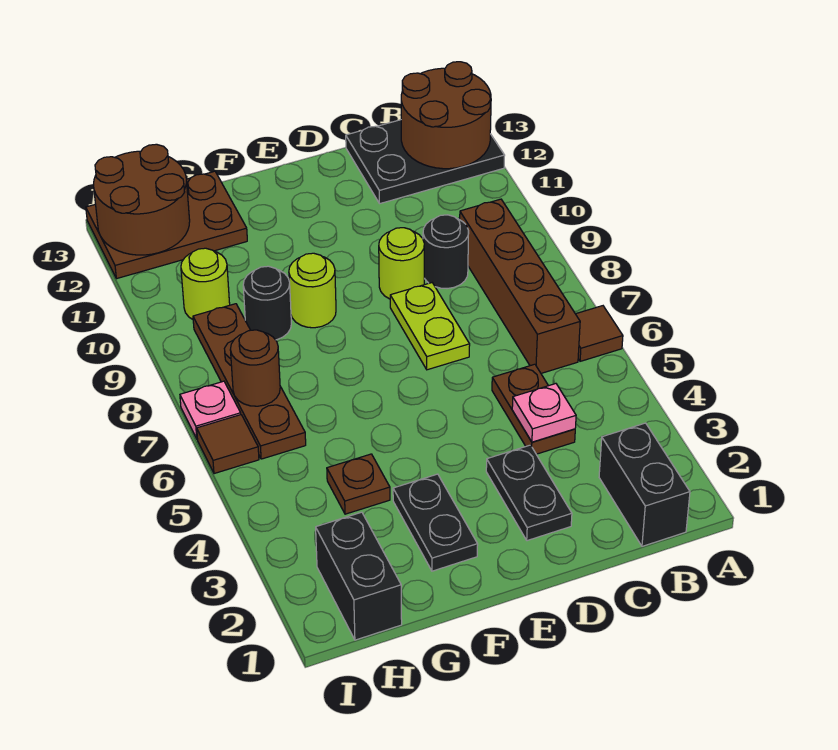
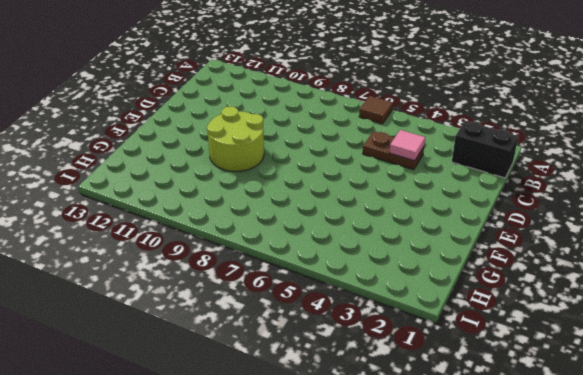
pink 1x1 tile [389,130,425,161] -> pink 1x1 plate [512,384,576,442]
lime 2x2 round brick [207,106,264,171] -> lime 1x1 round brick [289,253,336,328]
none -> black 2x3 plate [346,120,505,204]
none -> brown 1x4 brick [460,199,580,373]
none -> black 1x1 round brick [423,215,469,289]

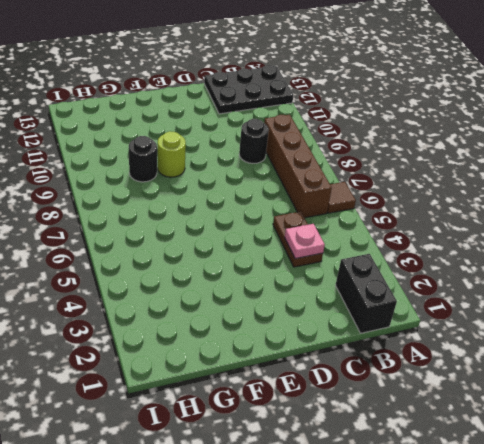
none -> black 1x2 plate [486,445,572,541]
none -> lime 1x2 plate [390,283,470,370]
none -> lime 1x1 round brick [379,228,424,299]

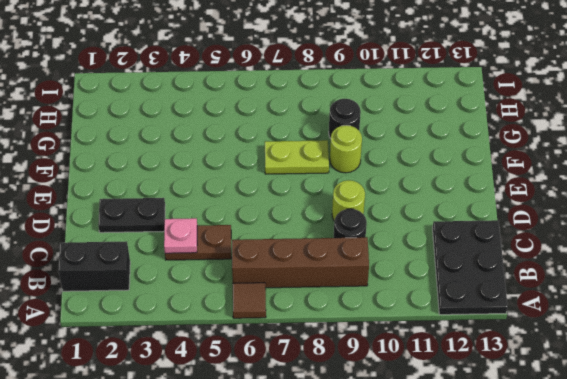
lime 1x2 plate [265,140,329,174] -> lime 1x2 plate moved to [390,283,470,370]
none -> black 1x2 plate [393,474,478,571]
none -> brown 1x1 plate [327,454,390,514]
none -> brown 2x3 plate [86,171,247,279]

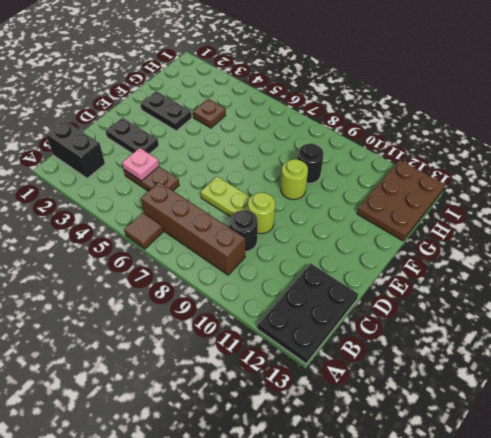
none -> black 1x2 brick [316,512,402,640]
none -> brown 1x4 plate [193,304,306,459]
none -> lime 1x1 round brick [181,248,230,319]

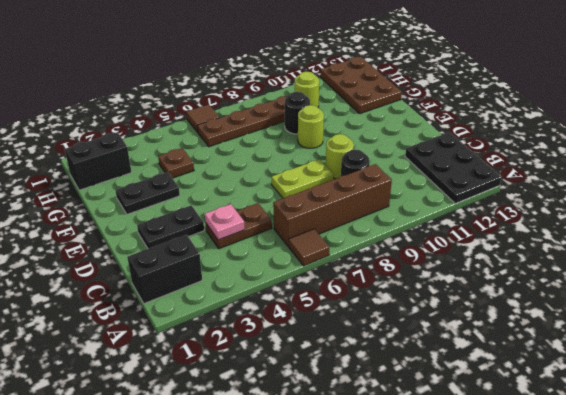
none -> pink 1x1 plate [180,381,241,438]
none -> brown 2x2 round brick [401,62,491,169]
none -> brown 1x1 round brick [230,330,280,406]

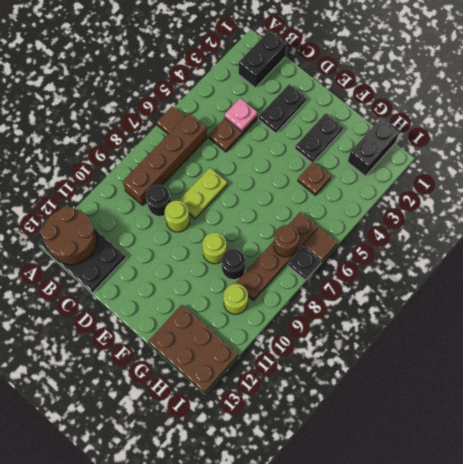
black 1x1 plate [287,245,321,280] -> pink 1x1 plate [180,381,241,438]
none -> brown 2x2 round brick [94,144,190,255]

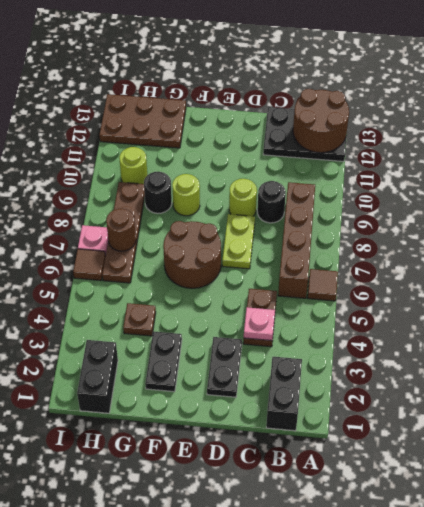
brown 2x2 round brick [163,221,221,288] -> brown 2x2 round brick moved to [94,144,190,255]

